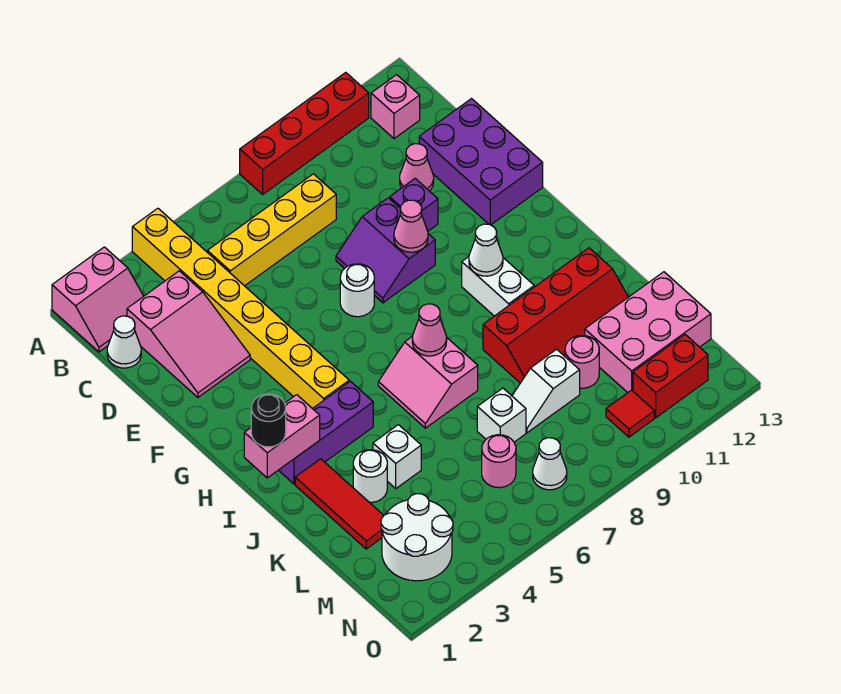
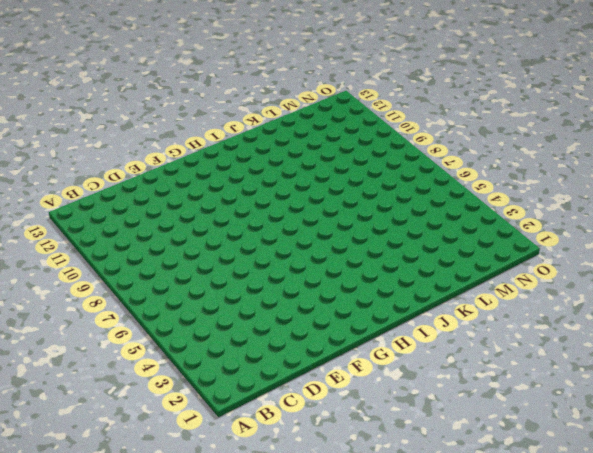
none -> pink 2x2 slope [52,247,144,352]
none -> yellow 1x8 brick [132,208,349,409]
none -> red 1x4 brick [240,72,369,194]
none -> pink 1x1 brick [371,75,420,139]

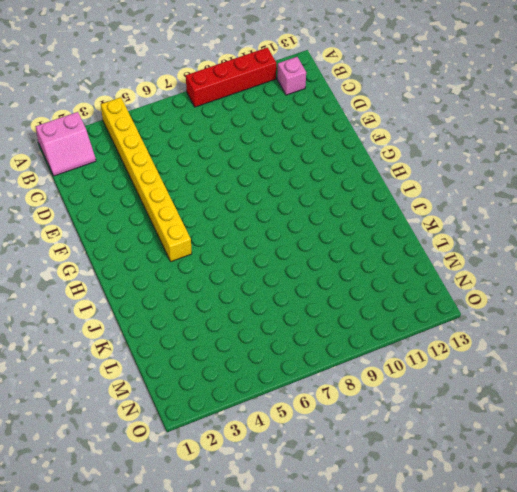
none -> white 1x1 cone [107,316,141,368]
none -> pink 2x3 slope [127,271,250,397]
none -> yellow 1x4 brick [207,174,336,286]
none -> pink 1x1 cone [400,144,434,191]

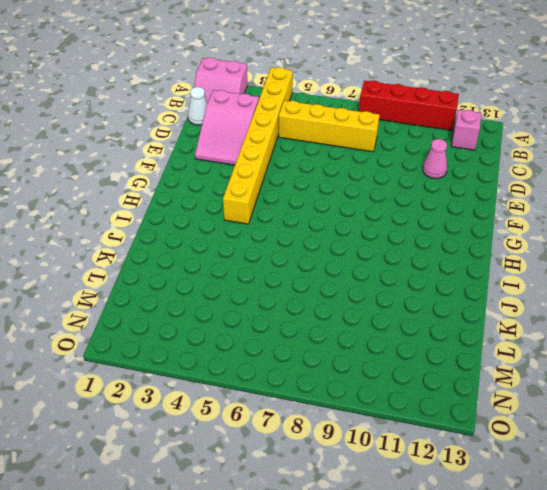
none -> purple 2x3 brick [419,99,543,225]
none -> purple 2x2 slope [336,198,435,303]
none -> purple 1x1 brick [390,179,438,231]
none -> white 1x1 round brick [340,264,374,317]

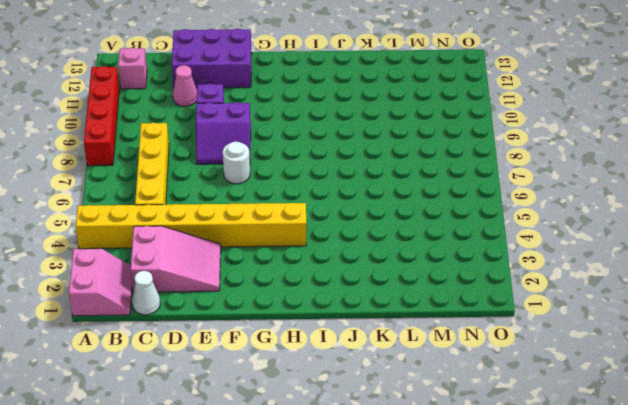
none -> white 1x2 brick [462,257,534,316]
none -> purple 1x3 brick [279,381,373,484]
none -> pink 2x2 slope [378,336,478,428]
none -> red 1x3 tile [295,459,384,549]

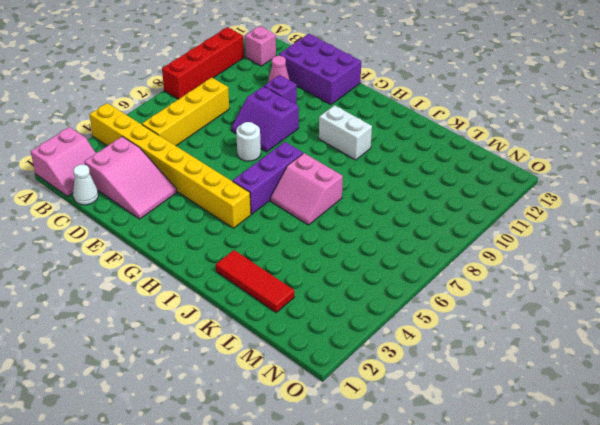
purple 1x3 brick [233,142,303,214] -> purple 1x3 brick moved to [279,381,373,484]
none -> red 2x4 slope [483,248,628,383]
none -> white 1x1 round brick [353,450,387,502]
none -> white 1x1 brick [373,425,421,488]
none -> white 1x1 brick [477,388,526,442]

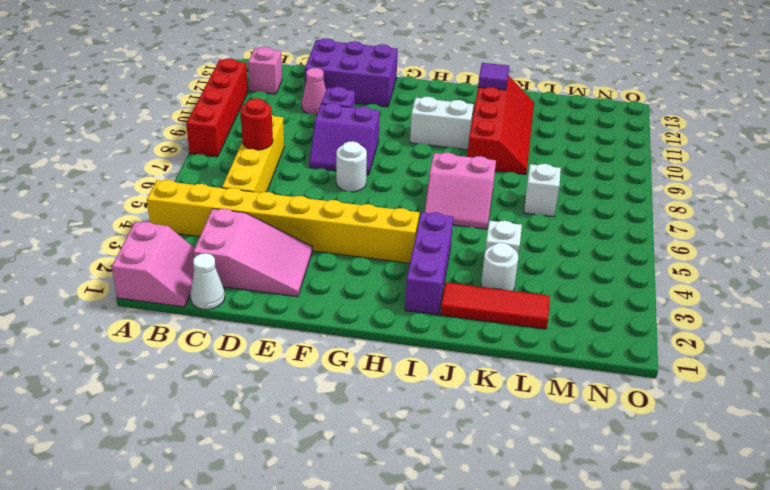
red 1x1 round brick [240,98,273,150] -> none
purple 1x1 tile [478,63,509,90] -> none
none -> white 1x2 slope [512,349,580,433]
none -> pink 1x1 round brick [565,336,599,388]
none -> pink 2x3 brick [585,272,711,393]
none -> white 2x2 round brick [381,494,453,581]

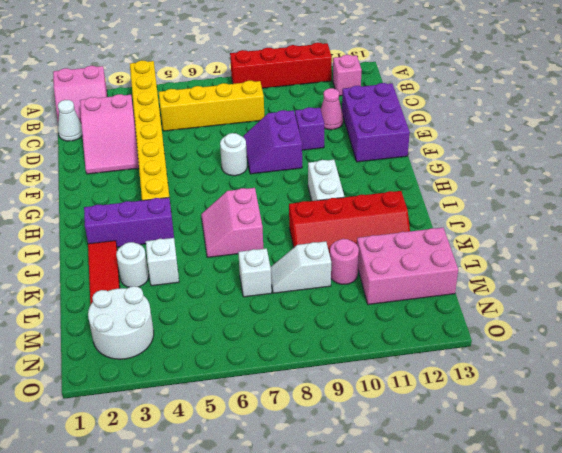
none -> pink 1x1 round brick [482,435,516,488]
none -> white 1x1 cone [533,438,567,490]
none -> red 1x1 tile [606,390,654,437]
none -> red 1x2 brick [633,335,708,418]

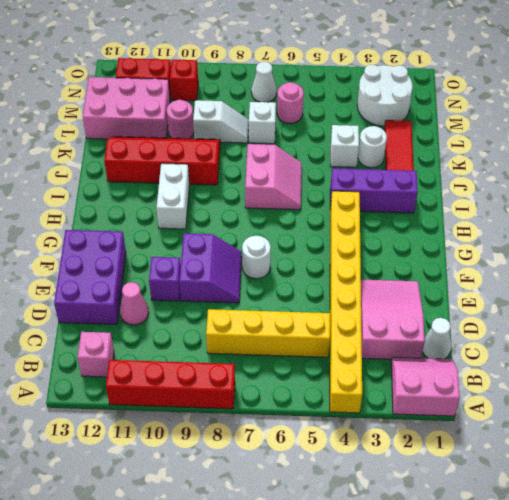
red 1x1 brick [170,59,198,101] -> red 1x1 tile [606,390,654,437]
none -> pink 1x1 cone [394,200,428,252]
none -> white 1x1 cone [469,224,503,276]
none -> pink 1x2 brick [244,395,320,478]
none -> pink 1x1 cone [412,304,447,356]

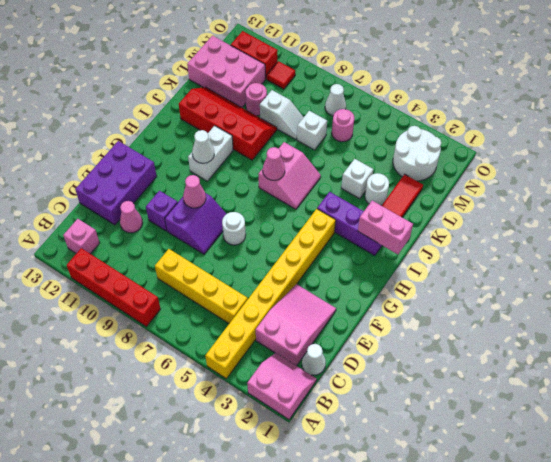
none -> black 1x1 round brick [251,394,286,447]

